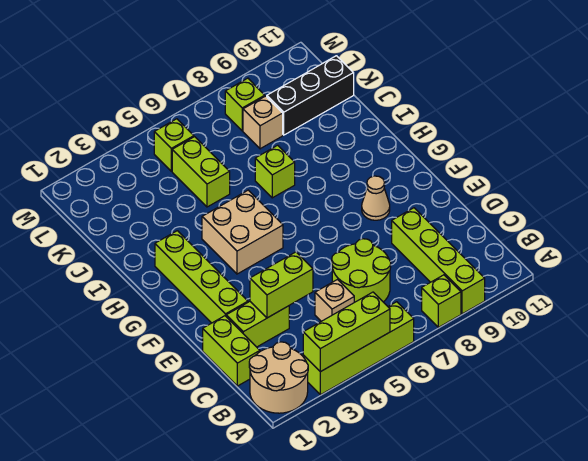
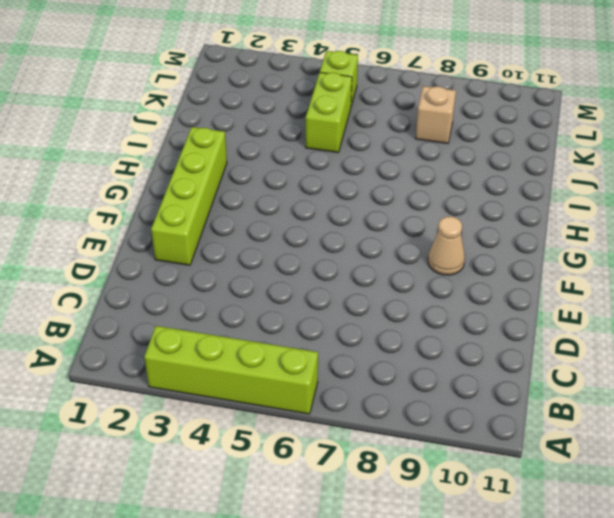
none -> tan 2x2 round brick [249,342,308,413]
none -> lime 1x1 brick [422,275,461,327]
none -> lime 1x4 brick [392,208,485,314]

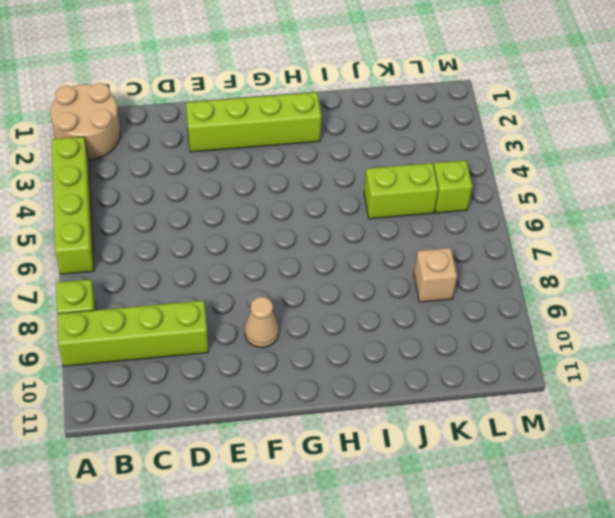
none -> lime 1x2 brick [203,316,260,386]
none -> tan 1x1 brick [315,280,354,321]
none -> lime 2x2 round brick [332,239,391,302]

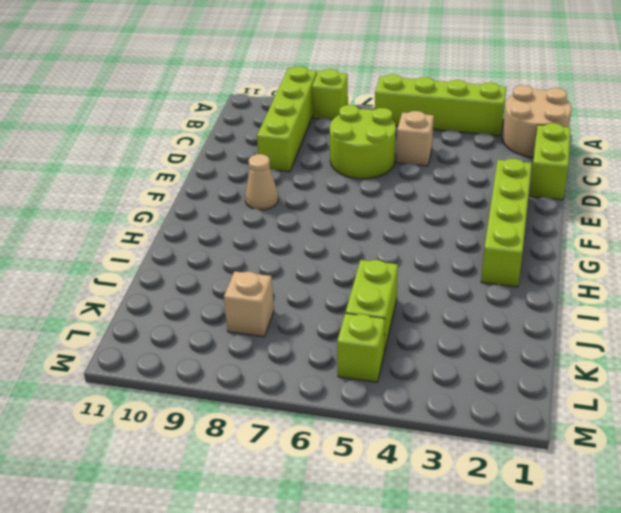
none -> lime 1x2 brick [226,302,289,347]
none -> tan 2x2 brick [202,190,283,274]
none -> lime 1x1 brick [255,145,295,198]

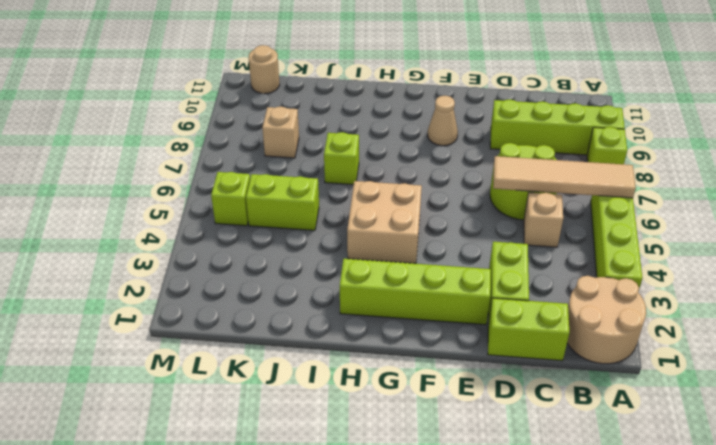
tan 1x4 tile [493,156,636,198] -> none
tan 1x1 round brick [249,45,280,94] -> none
none -> black 1x3 brick [267,56,354,135]
none -> lime 1x1 brick [225,78,265,131]
none -> lime 1x3 brick [303,292,390,372]

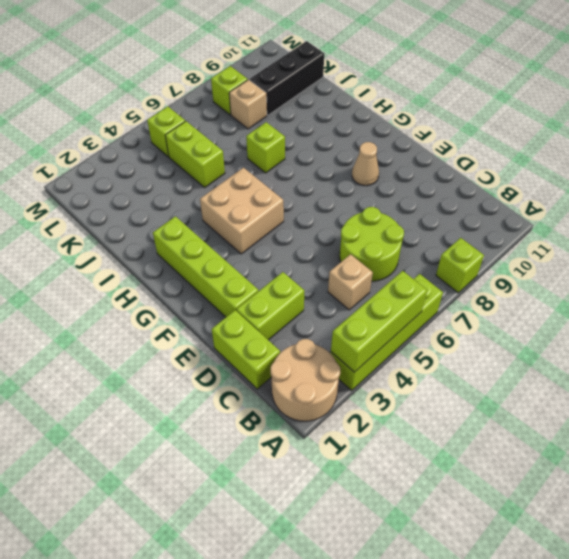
none -> lime 1x4 brick [392,208,485,314]
none -> lime 1x2 brick [250,252,313,318]

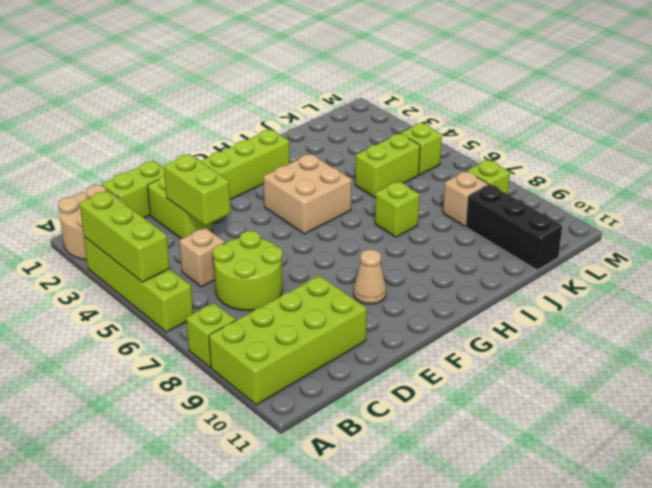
lime 2x4 brick [209,276,367,405] -> lime 1x4 brick [392,208,485,314]

